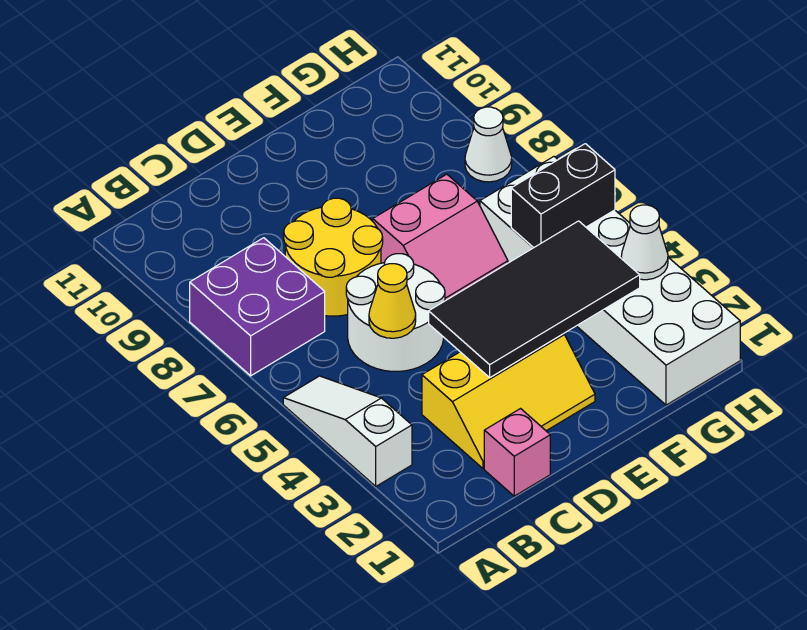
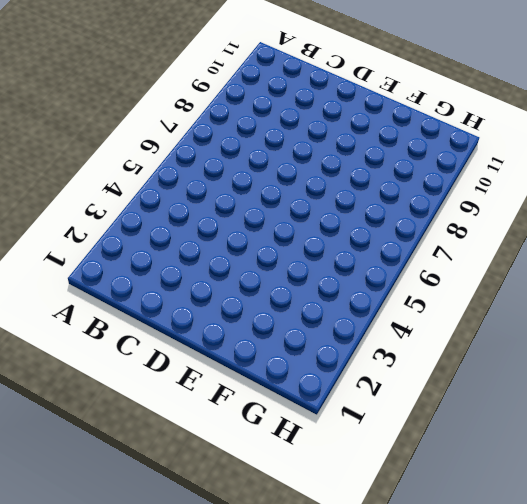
none -> white 1x3 slope [283,376,412,486]
none -> purple 2x2 brick [190,238,325,376]
none -> pink 1x1 brick [484,409,550,496]

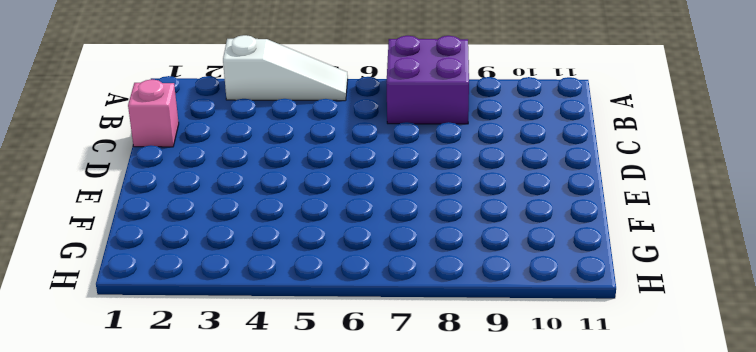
none -> yellow 2x3 slope [422,334,595,468]
none -> white 2x2 round brick [346,254,445,371]
none -> yellow 2x2 round brick [284,198,383,316]

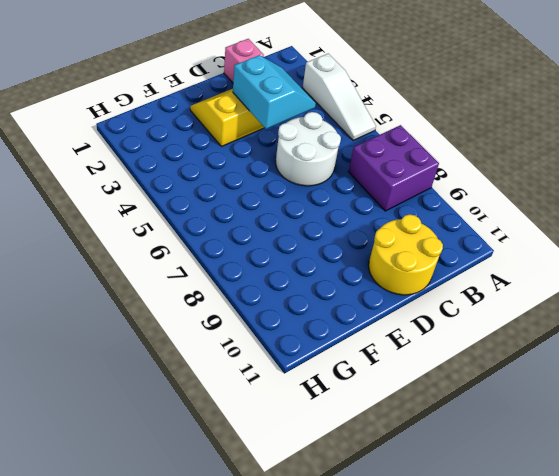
cyan 2x2 slope [233,55,316,129] -> black 2x4 tile [429,221,640,377]
yellow 2x2 round brick [369,214,443,295] -> yellow 2x2 round brick moved to [284,198,383,316]
none -> pink 2x2 slope [373,174,508,301]
none -> white 2x6 brick [480,157,740,405]
none -> white 1x1 cone [465,107,512,182]

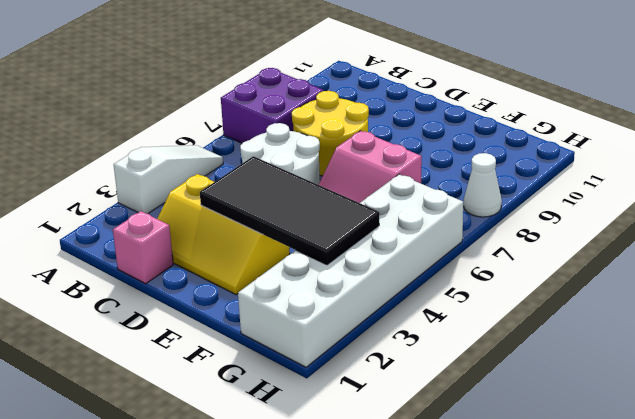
none -> yellow 1x1 cone [369,264,416,338]
none -> black 1x2 brick [511,144,615,248]
none -> white 1x1 cone [621,205,668,280]

